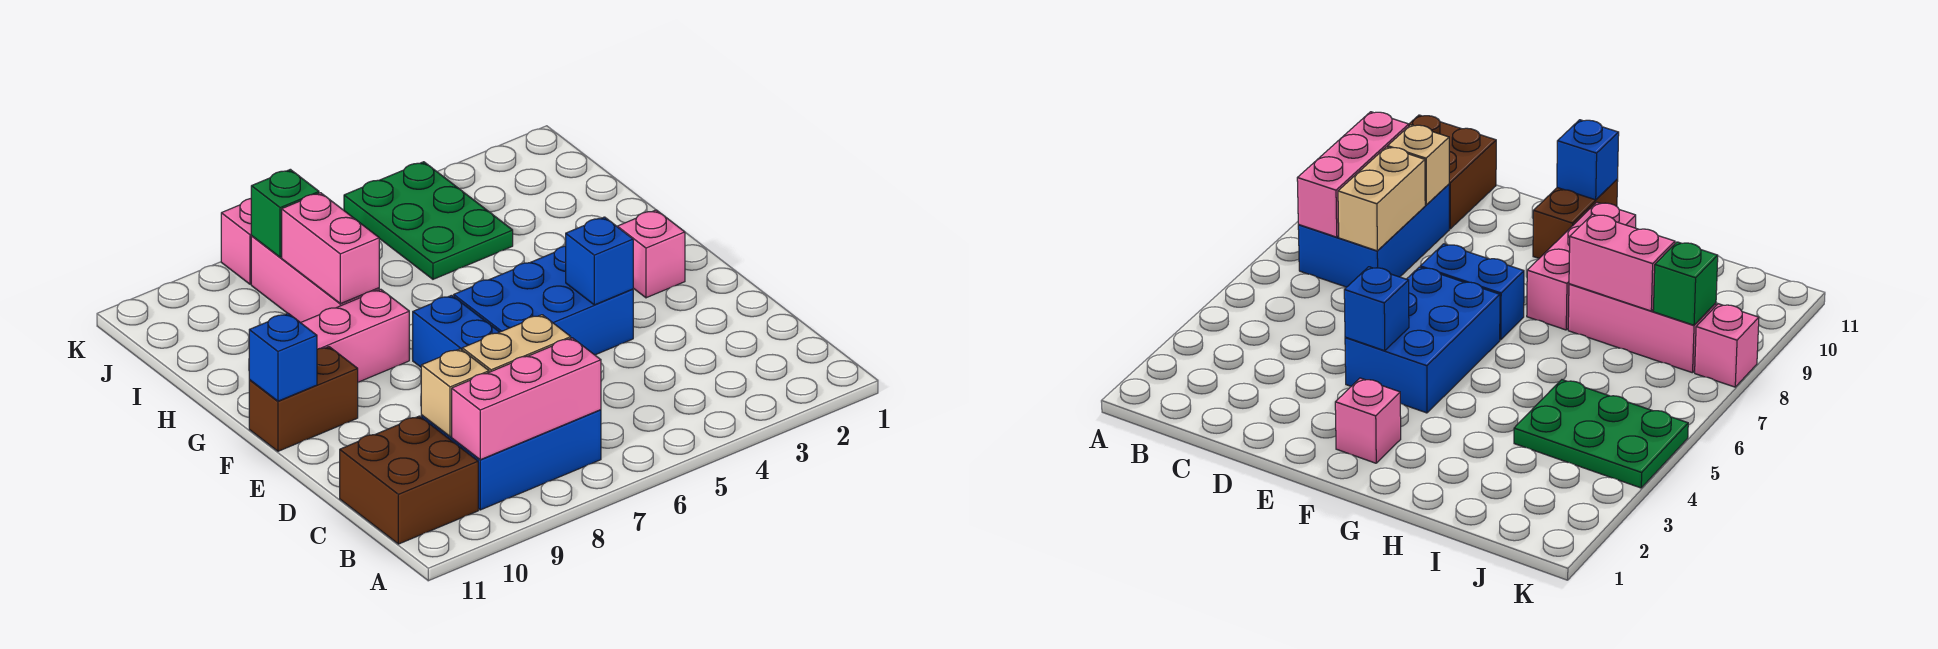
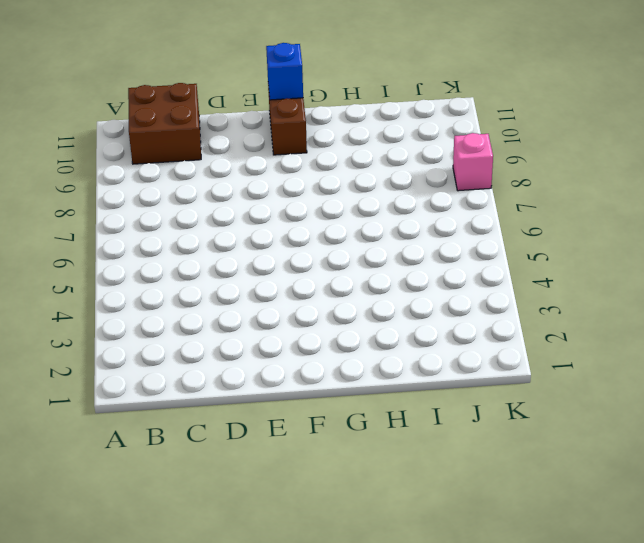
none -> blue 2x3 brick [421,410,601,510]
none -> blue 2x3 brick [454,246,633,355]
none -> blue 1x2 brick [413,295,499,367]

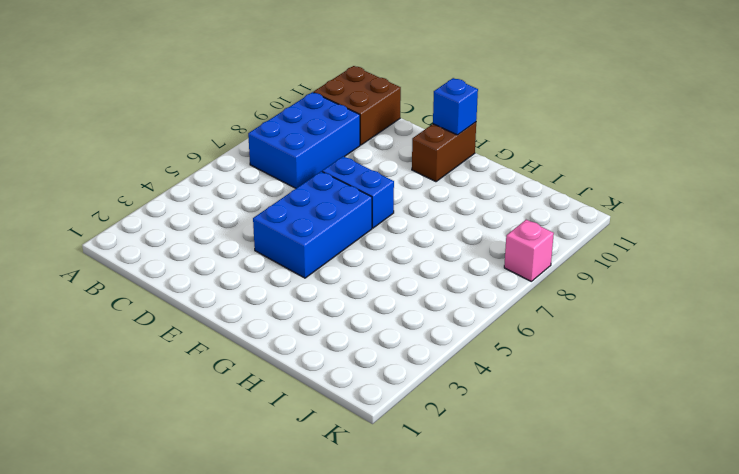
none -> pink 1x1 brick [617,210,685,298]
none -> pink 1x3 brick [301,289,409,382]
none -> pink 1x3 brick [251,236,379,323]

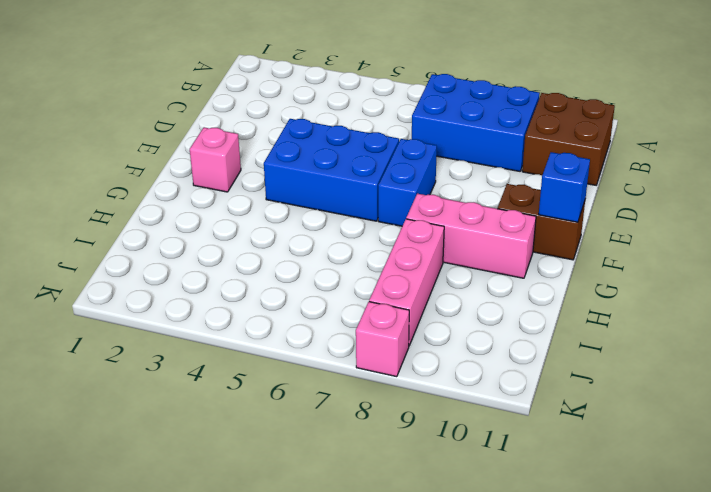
none -> green 2x3 plate [344,162,513,279]
none -> pink 1x3 brick [452,338,601,460]
none -> tan 1x2 brick [462,315,571,372]

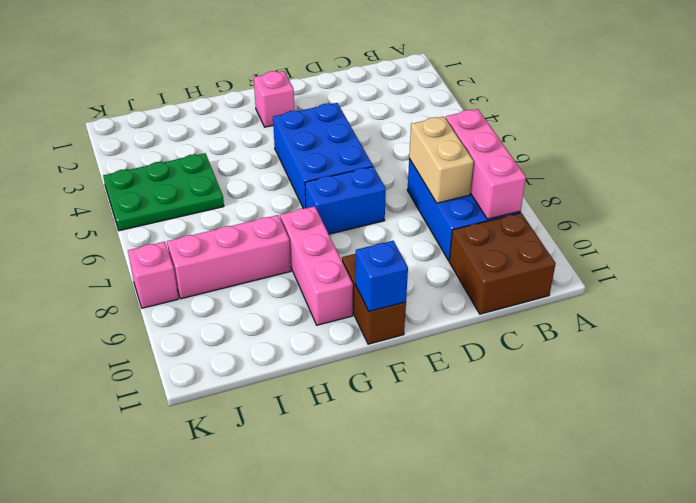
none -> tan 1x1 brick [421,349,489,437]
none -> blue 1x1 brick [566,217,633,305]
none -> pink 1x2 brick [282,193,379,304]

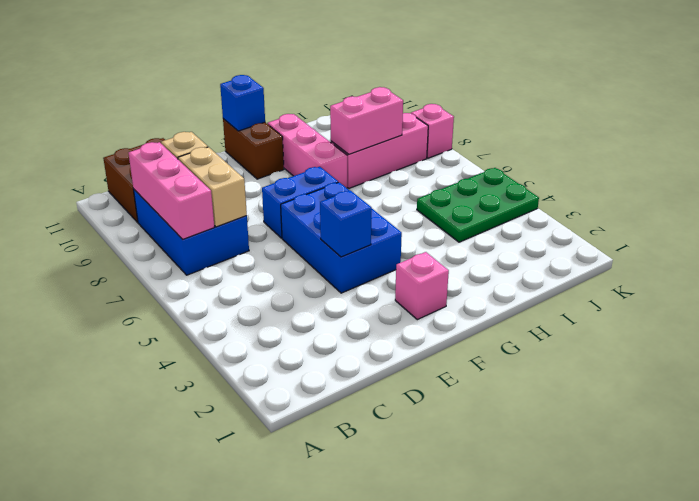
none -> green 1x1 brick [251,169,319,257]

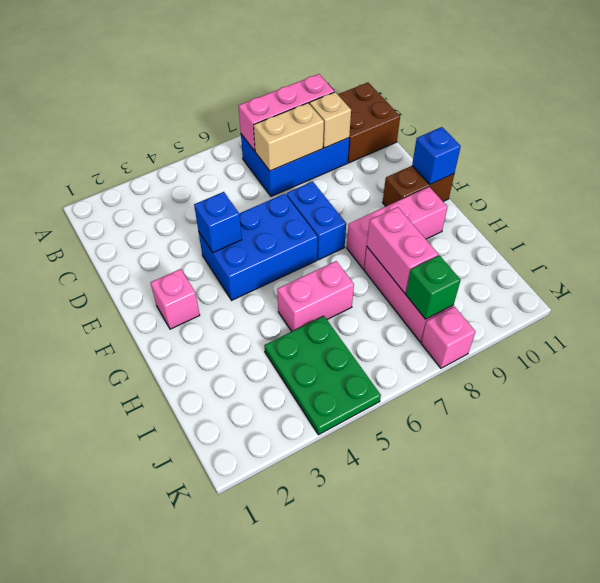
pink 1x2 brick [277,261,354,331] -> none

